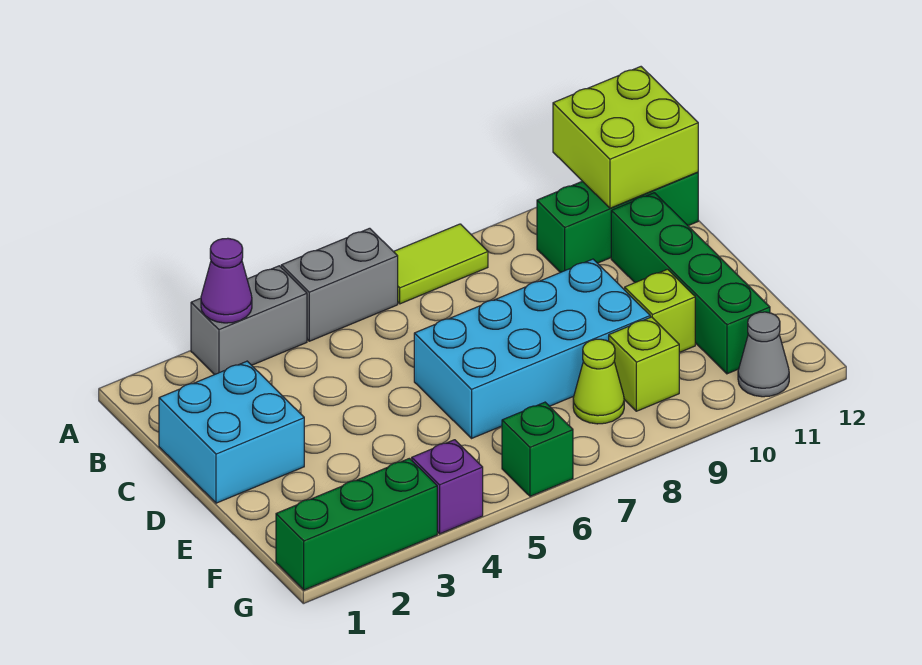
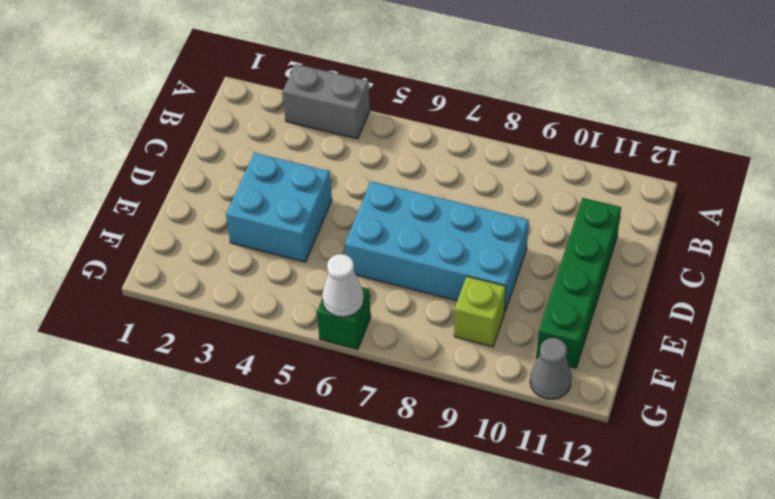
cyan 2x2 brick [226,153,332,262] -> cyan 2x2 brick moved to [159,361,304,503]
white 1x1 cone [322,254,364,317] -> none
none -> grey 1x2 brick [281,228,398,341]
none -> lime 1x2 tile [393,224,488,304]
none -> green 1x3 brick [537,172,698,273]

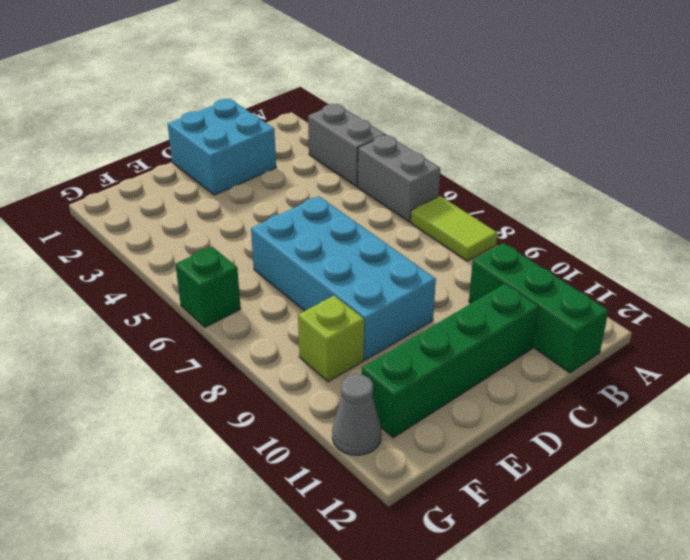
none -> lime 1x1 brick [625,269,695,353]
none -> lime 1x1 cone [573,339,624,424]
none -> green 1x3 brick [276,458,437,590]

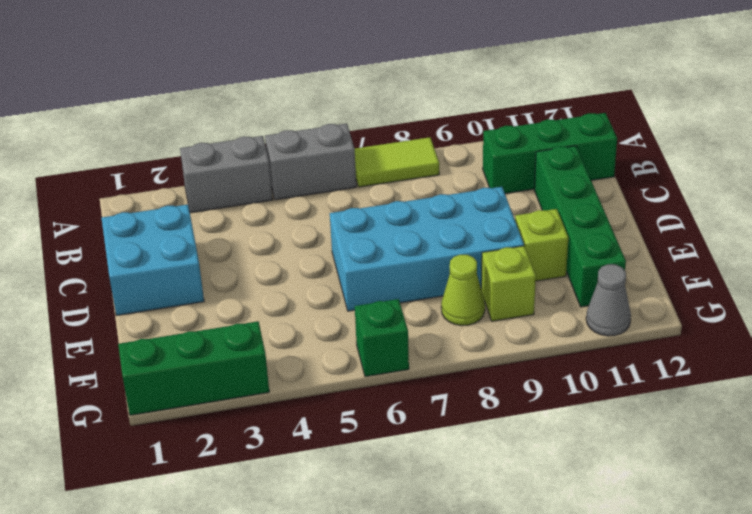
none -> purple 1x1 brick [412,440,483,534]
none -> purple 1x1 cone [201,238,252,323]
none -> lime 2x2 brick [553,67,698,208]

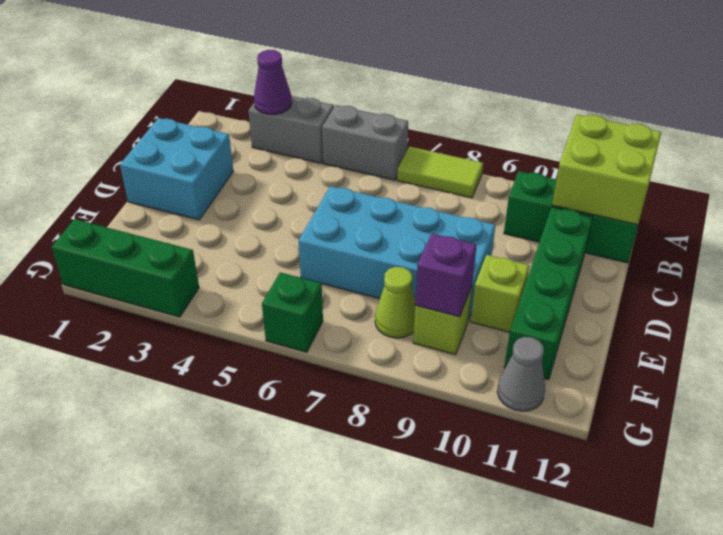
purple 1x1 brick [415,234,477,317] -> purple 1x1 brick moved to [412,440,483,534]

